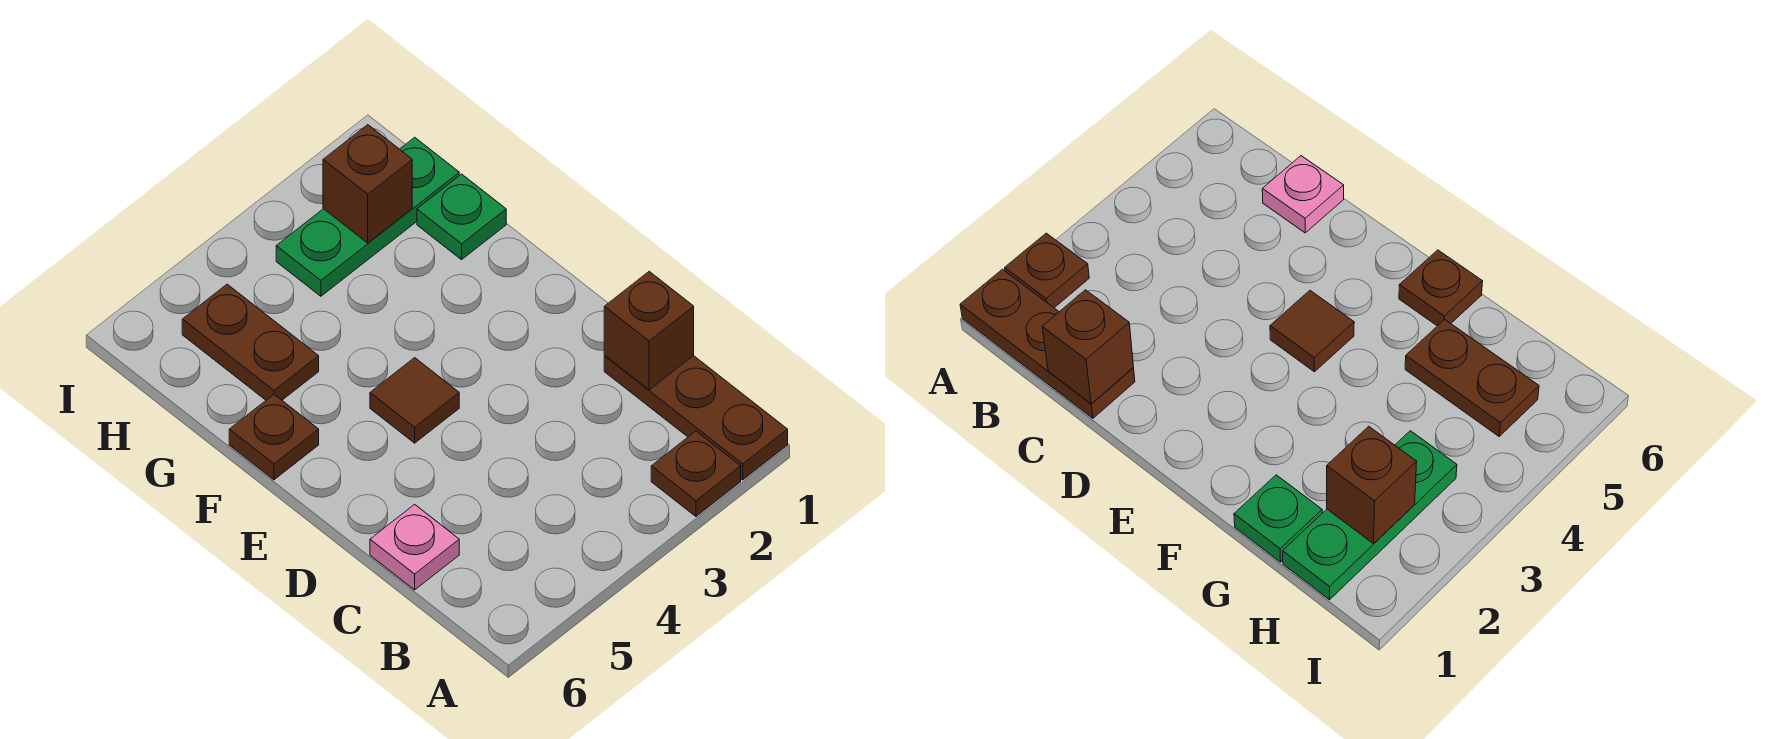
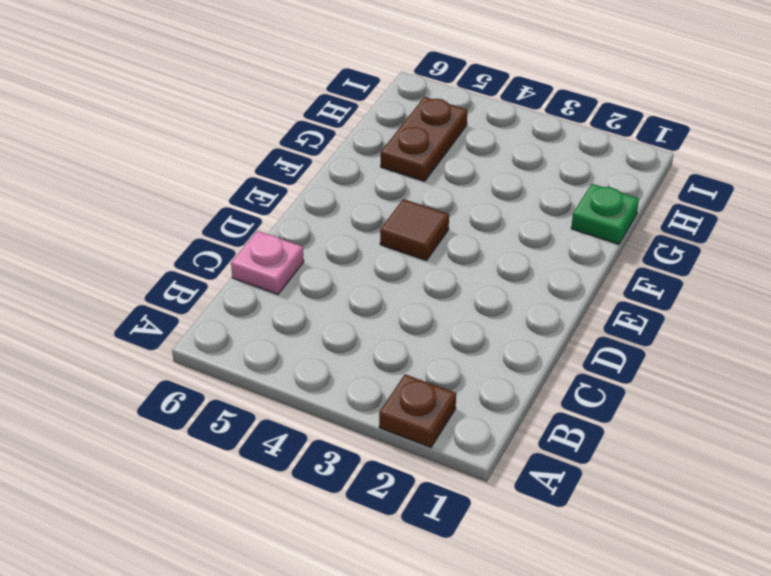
none -> brown 1x3 plate [604,356,788,480]
none -> brown 1x1 plate [229,395,319,480]

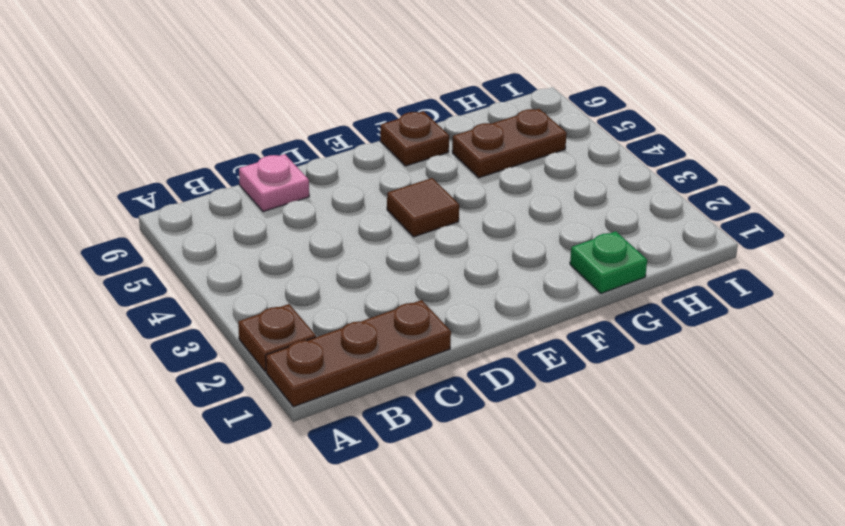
none -> green 1x3 plate [276,137,459,296]
none -> brown 1x1 brick [604,272,694,390]

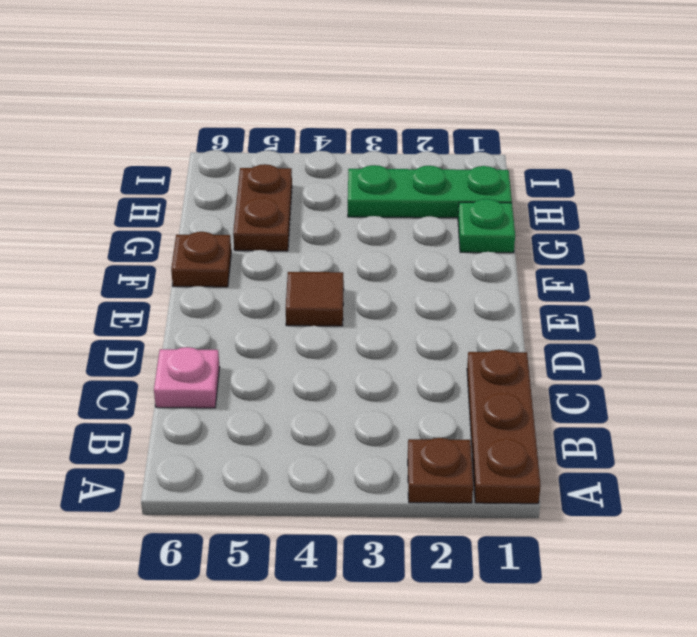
none -> brown 1x1 brick [604,272,694,390]
none -> brown 1x1 brick [323,125,412,243]

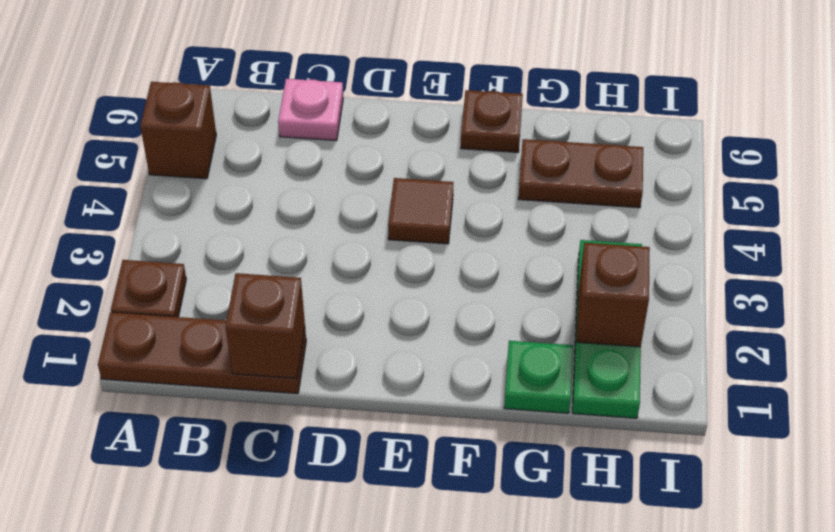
brown 1x1 brick [140,82,216,179] -> none

